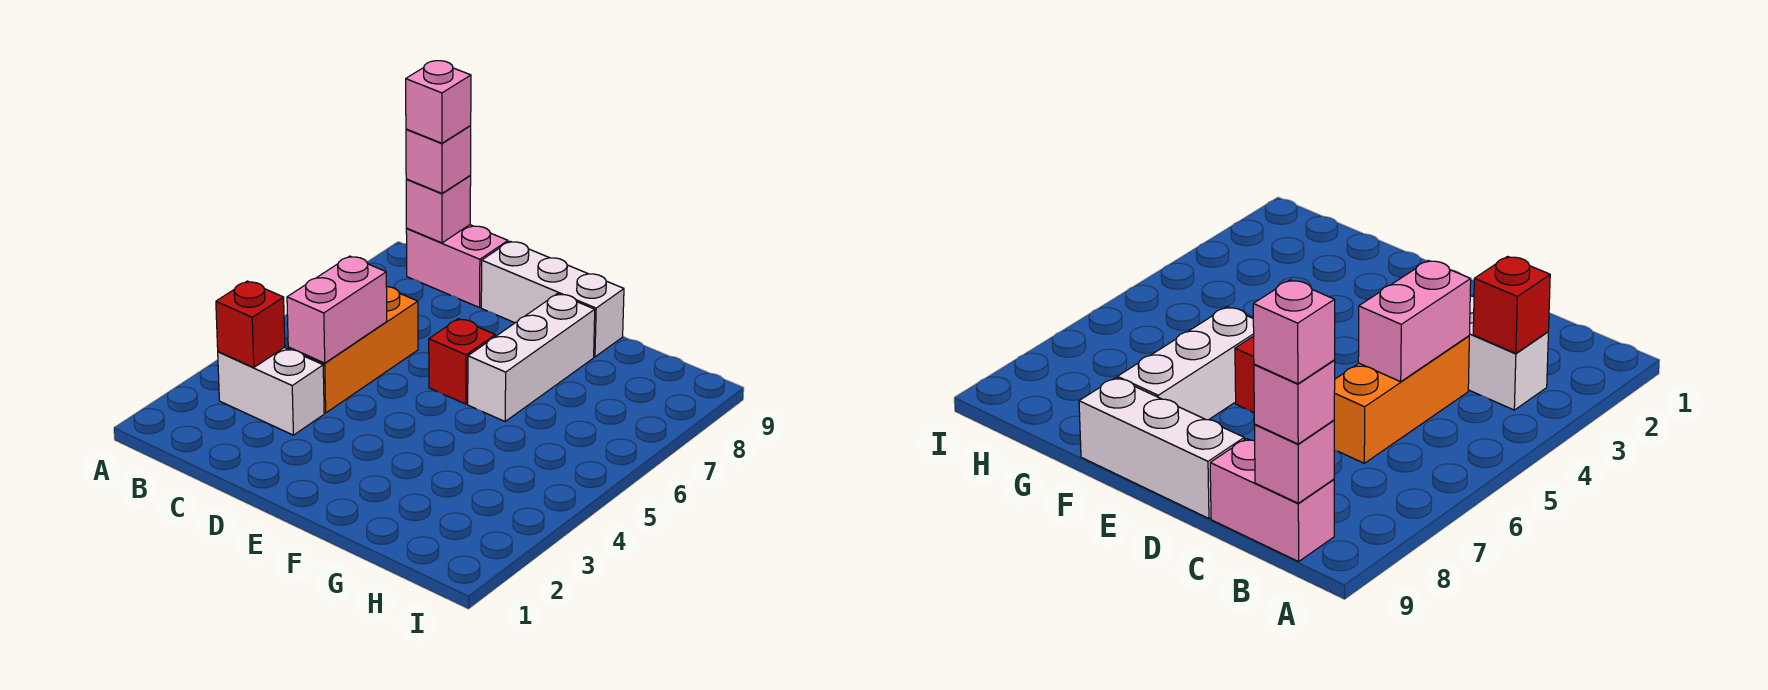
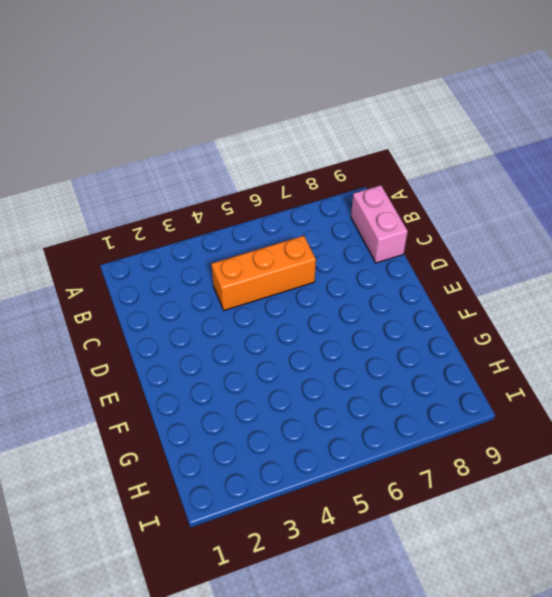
none -> white 1x2 brick [218,347,324,435]
none -> white 1x3 brick [481,241,624,357]

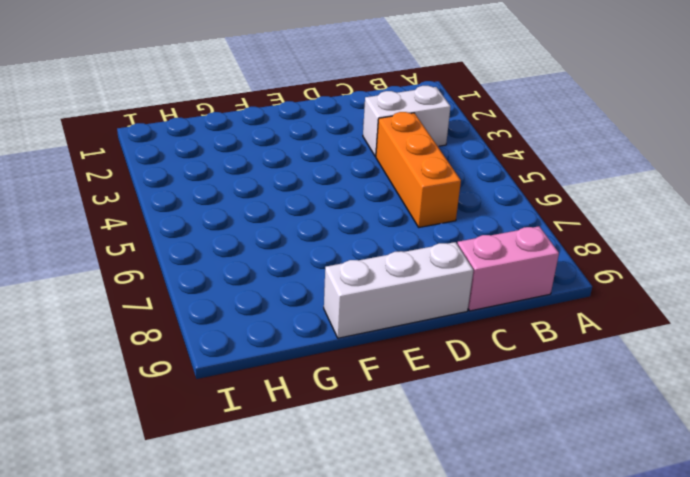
none -> red 1x1 brick [429,319,495,404]
none -> white 1x3 brick [468,294,595,421]

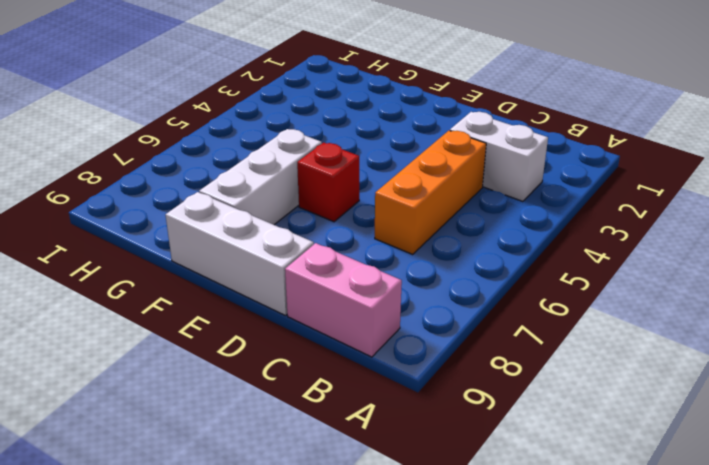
none -> red 1x1 brick [216,281,285,367]
none -> pink 1x1 brick [406,176,471,243]

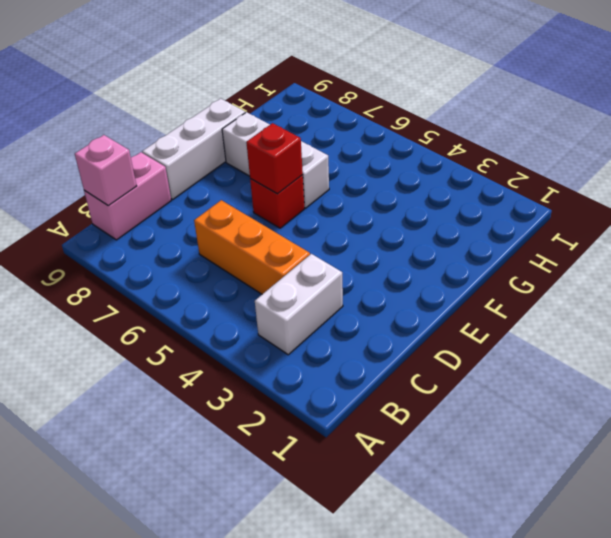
red 1x1 brick [246,123,303,194] -> red 1x1 brick moved to [216,281,285,367]
none -> pink 1x2 brick [287,256,387,363]
none -> pink 1x1 brick [406,126,471,193]

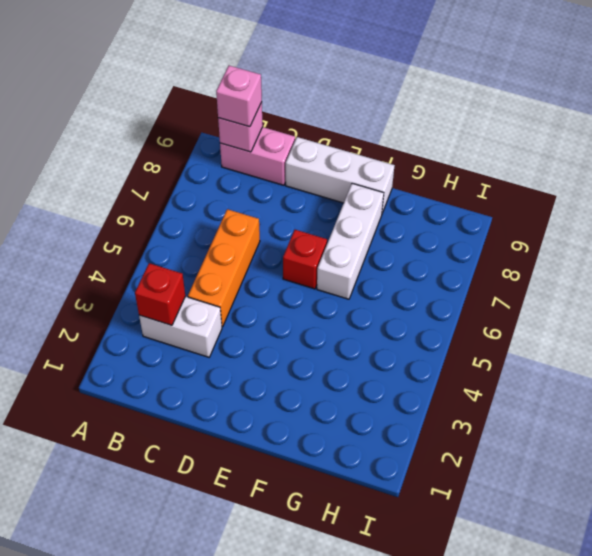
none -> pink 1x2 brick [287,256,387,363]
none -> pink 1x1 brick [406,61,471,143]

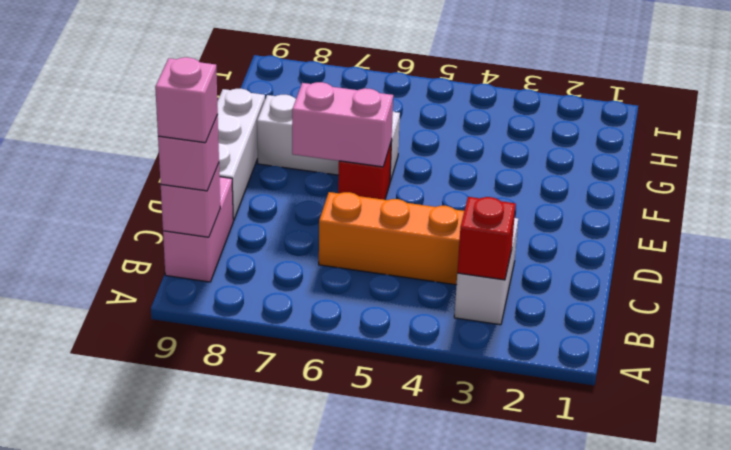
pink 1x2 brick [292,82,393,167] -> pink 1x2 brick moved to [287,256,387,363]

